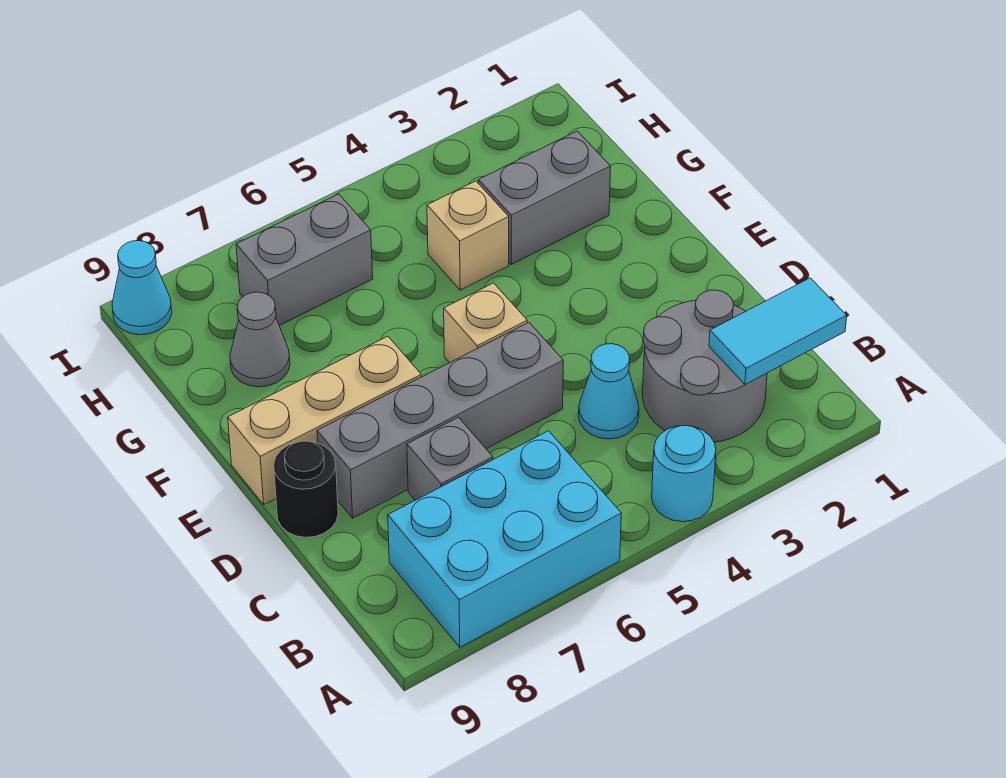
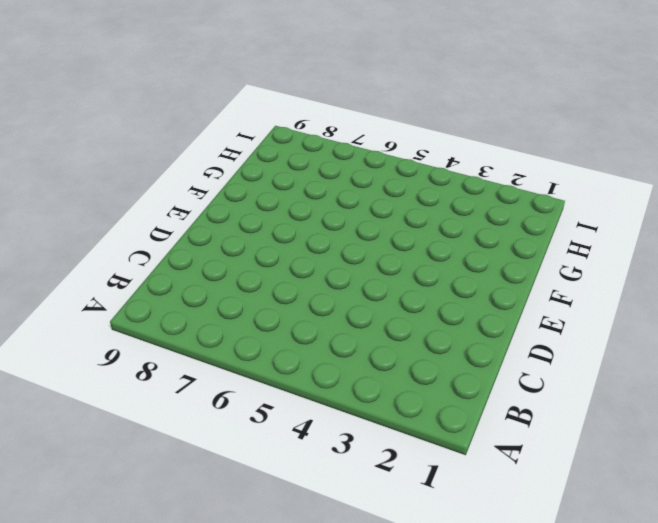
none -> cyan 1x1 round brick [652,426,716,522]
none -> cyan 2x3 brick [388,431,621,647]
none -> grey 2x2 round brick [643,290,767,442]

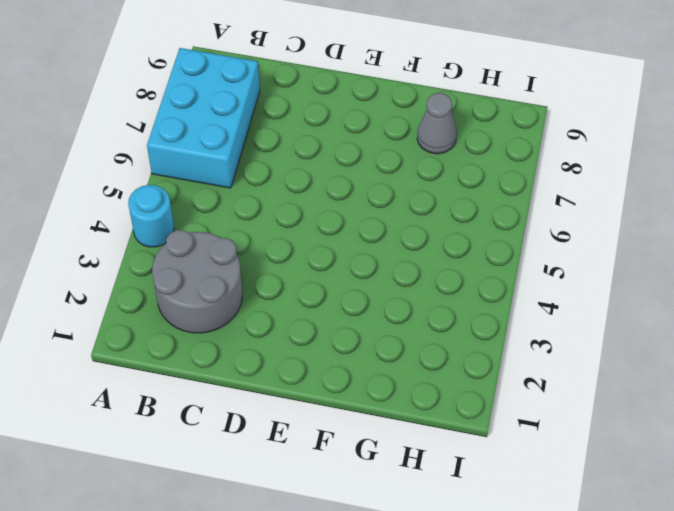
none -> cyan 1x1 cone [579,344,639,439]
none -> grey 1x1 brick [407,417,493,500]
none -> grey 1x4 brick [317,323,563,518]

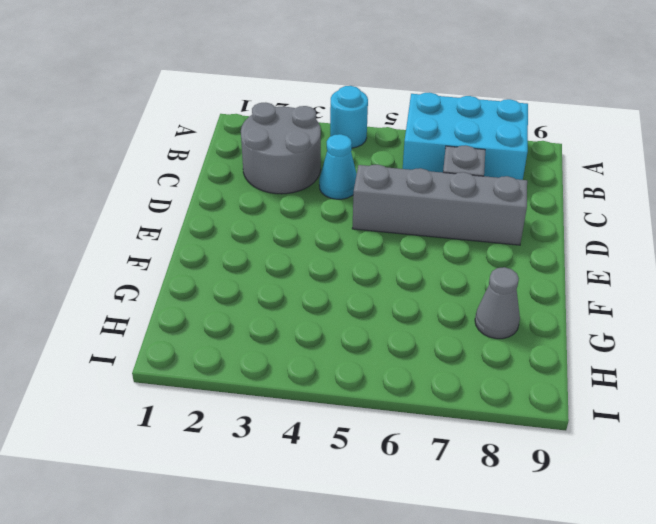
none -> black 1x1 round brick [274,441,338,537]
none -> tan 1x1 brick [444,283,527,363]
none -> tan 1x3 brick [228,336,421,504]

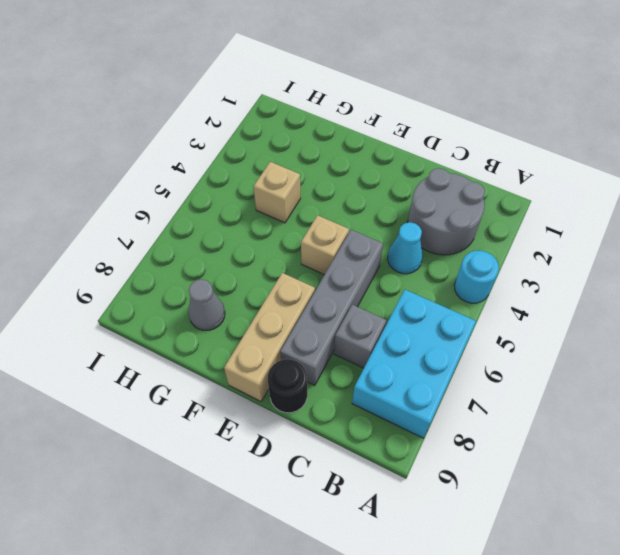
none -> grey 1x2 brick [478,131,611,264]
none -> grey 1x2 brick [236,194,373,326]
none -> cyan 1x1 cone [112,241,172,335]

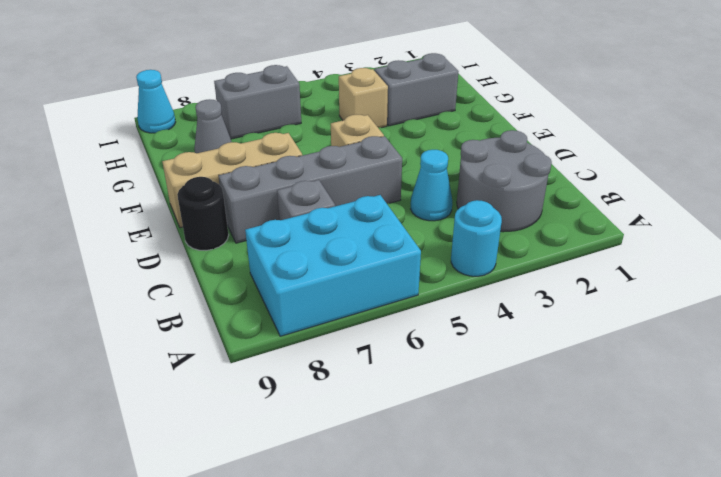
none -> cyan 1x2 tile [709,278,847,385]

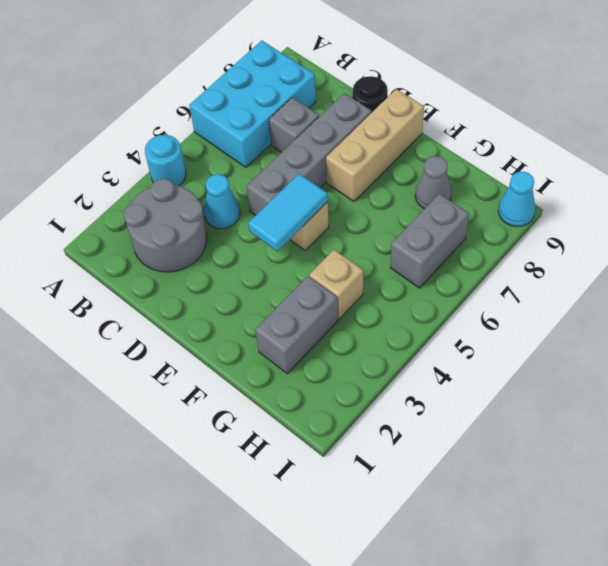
cyan 1x2 tile [248,174,328,251] -> cyan 1x2 tile moved to [709,278,847,385]

